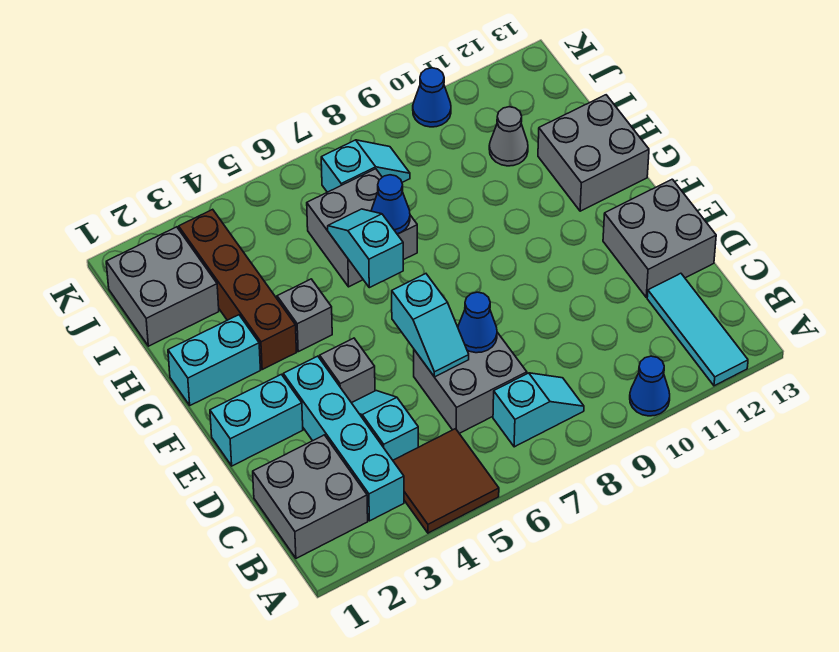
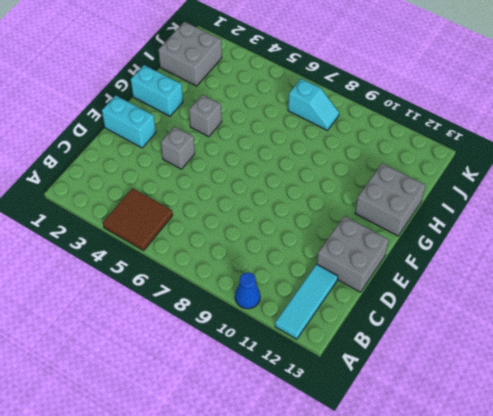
none -> grey 2x2 brick [253,435,368,558]
none -> cyan 1x4 brick [283,356,404,521]
none -> cyan 1x2 slope [493,373,584,447]

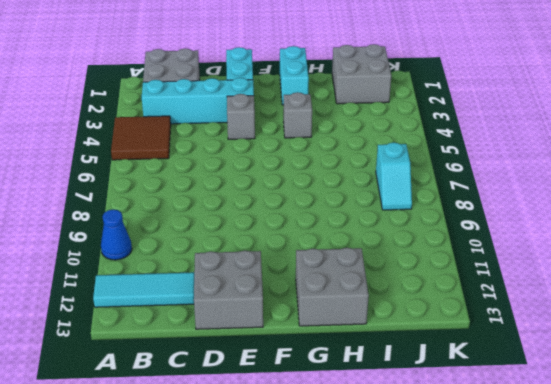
none -> cyan 1x2 slope [493,373,584,447]
none -> cyan 1x2 slope [352,391,418,460]
none -> grey 2x2 brick [414,332,527,433]

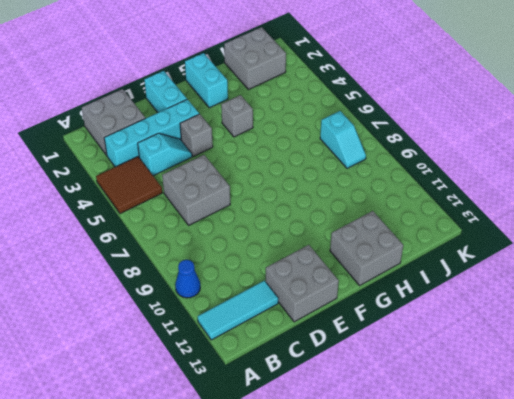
none -> cyan 1x2 slope [493,373,584,447]
none -> brown 1x4 brick [179,209,296,369]
none -> grey 2x2 brick [307,169,417,287]

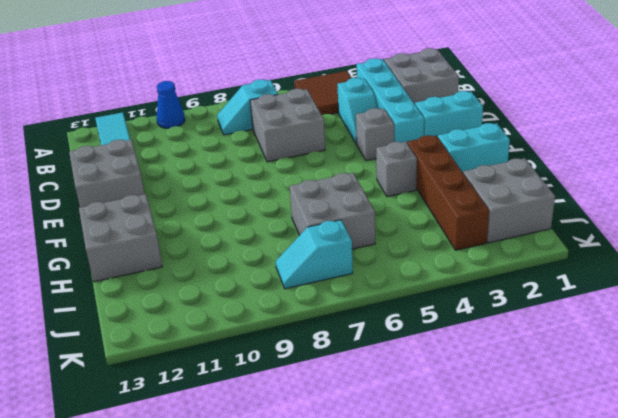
none -> grey 1x1 cone [489,107,528,166]
none -> blue 1x1 cone [413,68,451,127]
none -> cyan 1x2 slope [392,274,469,377]

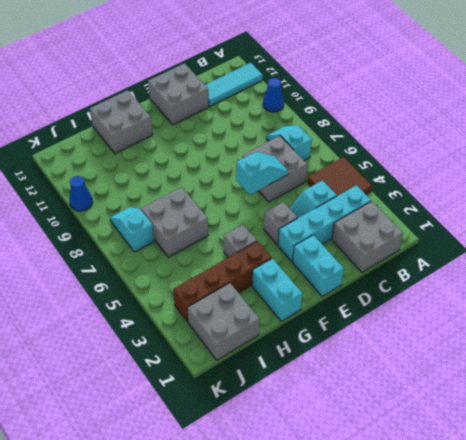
none -> grey 1x1 cone [489,107,528,166]
none -> blue 1x1 cone [458,292,497,353]
none -> cyan 1x2 slope [328,209,403,288]

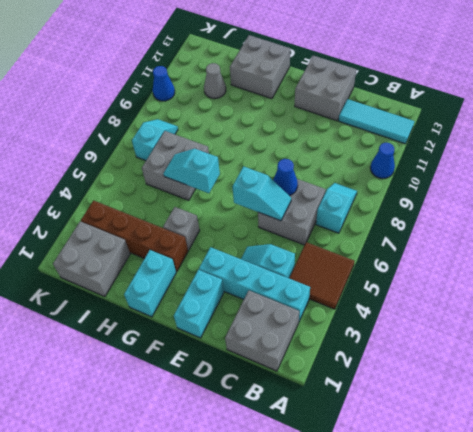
none -> grey 1x1 brick [320,338,375,403]
none -> blue 1x1 cone [371,175,410,234]

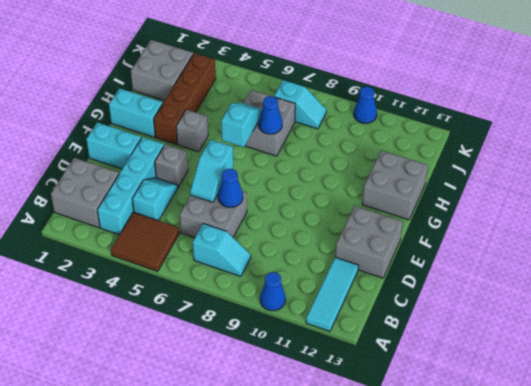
none -> grey 1x1 cone [489,107,528,166]

